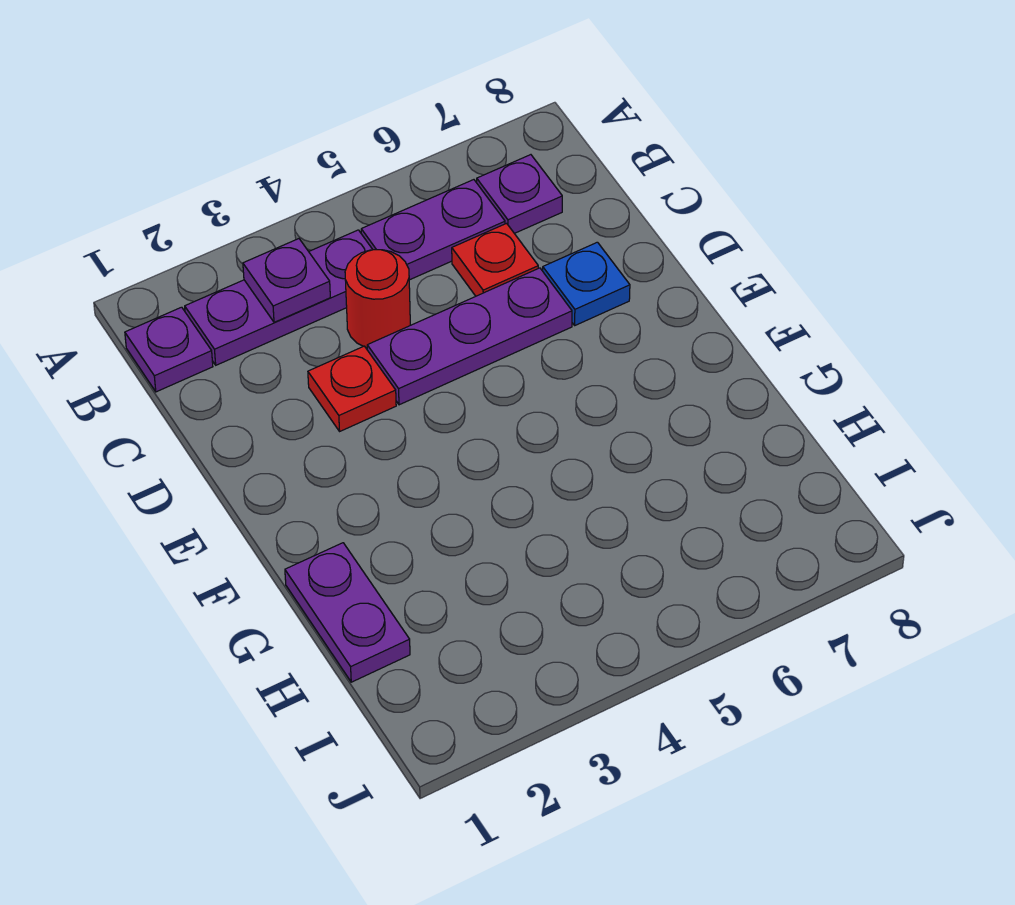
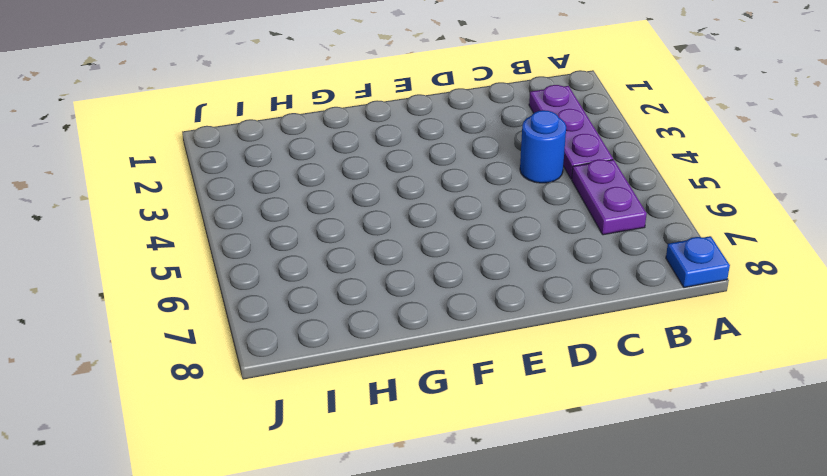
blue 1x1 plate [666,236,730,287] -> blue 1x1 plate moved to [543,242,630,325]
blue 1x1 round brick [520,110,566,183] -> red 1x1 round brick [345,250,410,348]
none -> purple 1x1 plate [125,307,213,392]
none -> purple 1x1 plate [477,155,562,233]

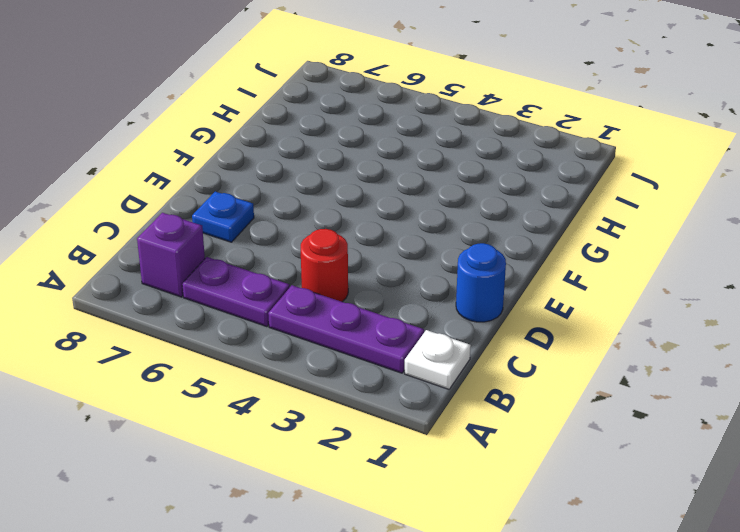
white 1x1 plate [405,330,471,389] -> purple 1x1 plate [125,307,213,392]
purple 1x1 brick [137,213,205,297] -> purple 1x1 plate [477,155,562,233]
blue 1x1 round brick [456,243,506,322] -> none
none -> red 1x1 plate [452,223,538,296]
none -> red 1x1 plate [308,346,396,431]

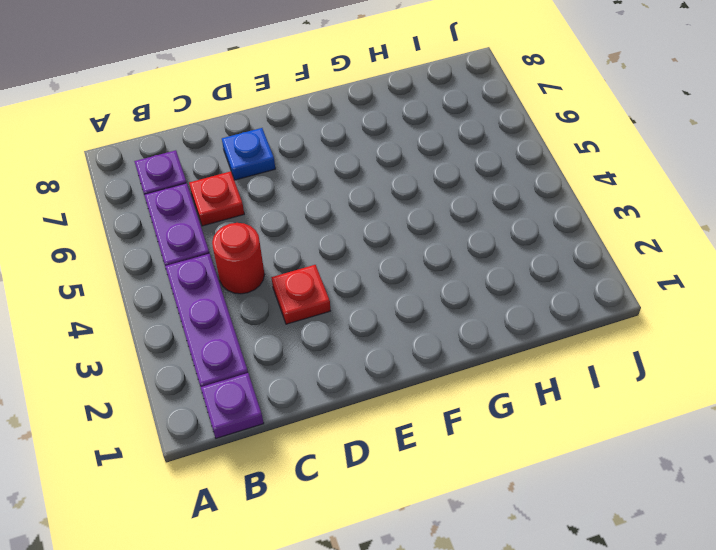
none -> purple 1x3 plate [367,268,572,405]
none -> purple 1x2 plate [285,543,410,682]

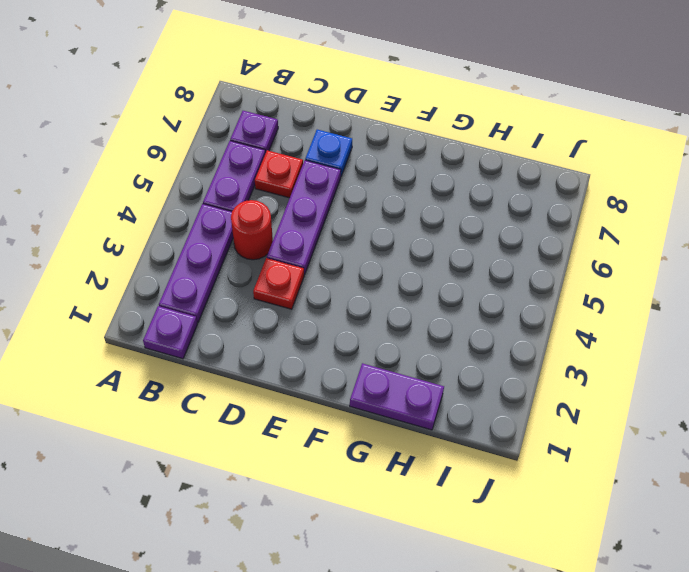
none -> purple 1x1 plate [243,239,330,322]

